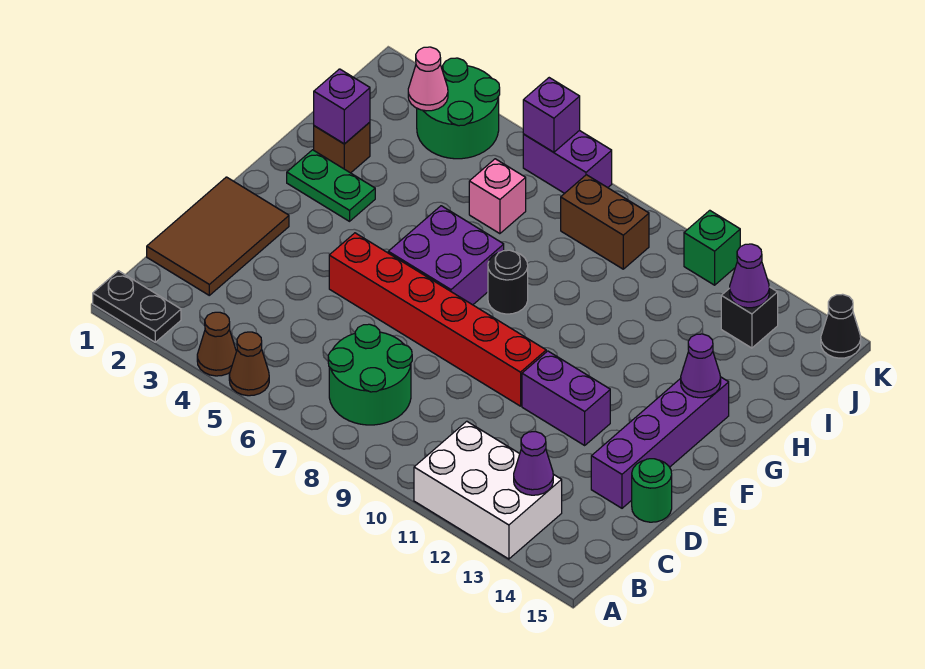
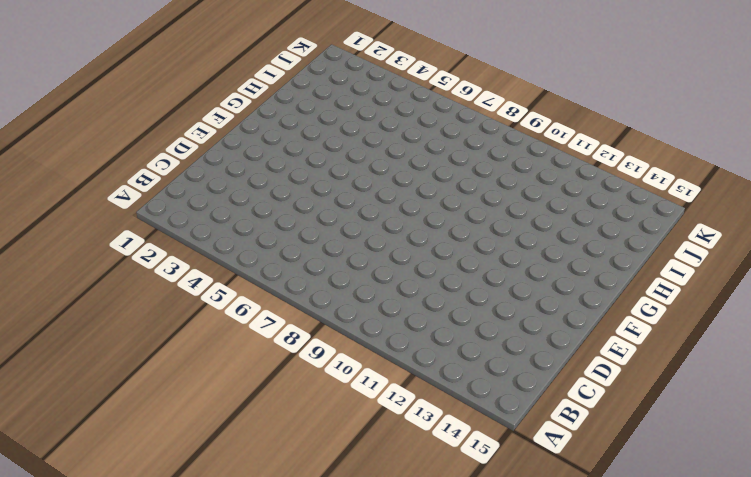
none -> black 1x2 plate [93,271,181,342]
none -> brown 1x1 cone [197,312,236,376]
none -> brown 1x1 cone [229,332,269,396]

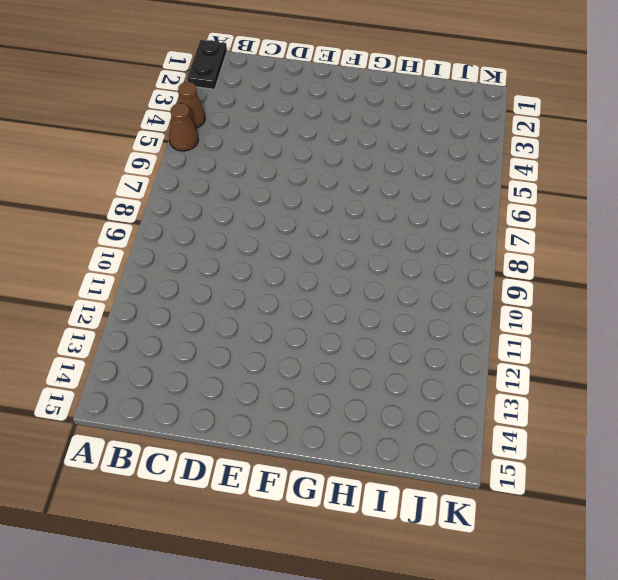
none -> white 2x3 brick [414,421,562,559]
none -> green 2x2 round brick [328,324,412,425]
none -> brown 2x3 tile [147,177,289,295]

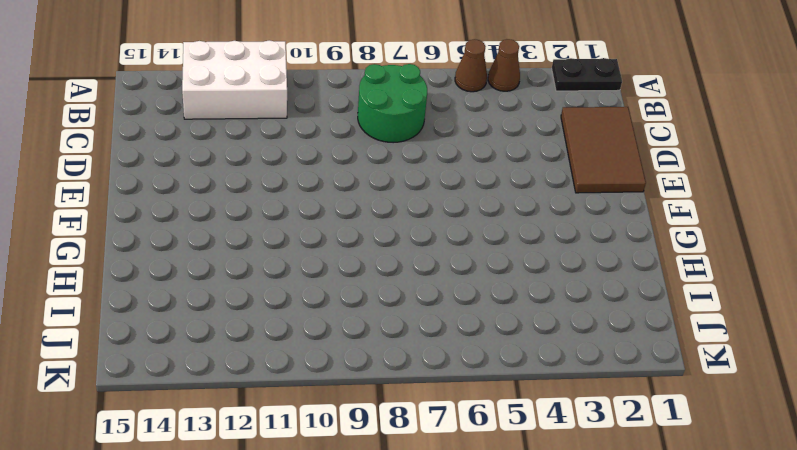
none -> purple 1x4 brick [591,377,729,508]
none -> green 1x1 round brick [632,459,672,522]
none -> red 1x6 brick [329,233,546,406]

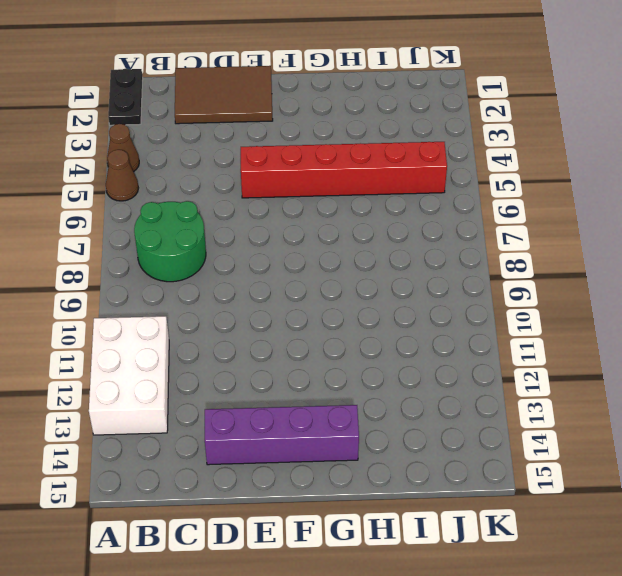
red 1x6 brick [241,142,447,198] -> red 1x6 brick turned to [329,233,546,406]
none -> green 1x1 round brick [632,459,672,522]
none -> purple 1x2 brick [522,351,610,445]
none -> purple 2x2 brick [388,206,504,305]

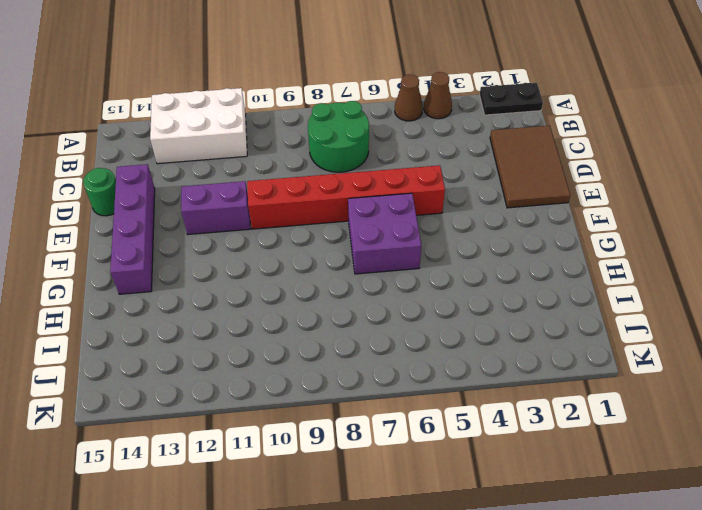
none -> green 1x2 plate [287,150,375,221]
none -> black 1x1 round brick [488,250,528,314]
none -> brown 1x1 brick [314,122,370,173]

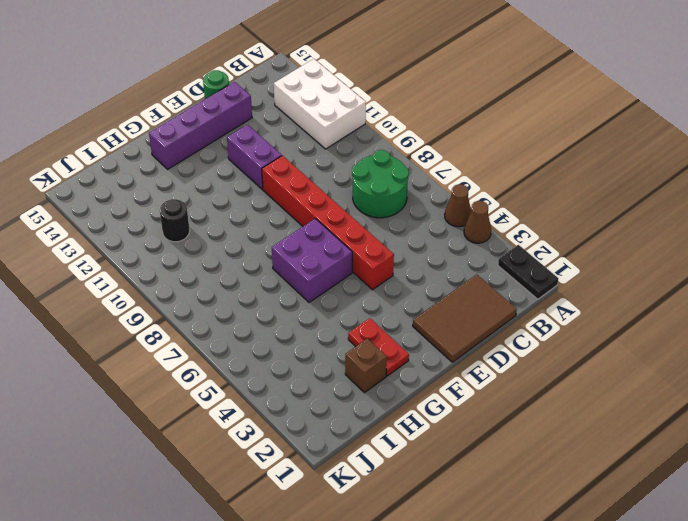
red 1x2 plate [348,318,409,376] -> green 1x2 plate [287,150,375,221]
black 1x1 round brick [160,199,190,242] -> black 1x1 round brick moved to [488,250,528,314]
none -> pink 1x1 brick [469,159,526,234]
none -> green 2x2 round brick [417,58,500,159]
none -> brown 1x2 brick [561,175,649,269]

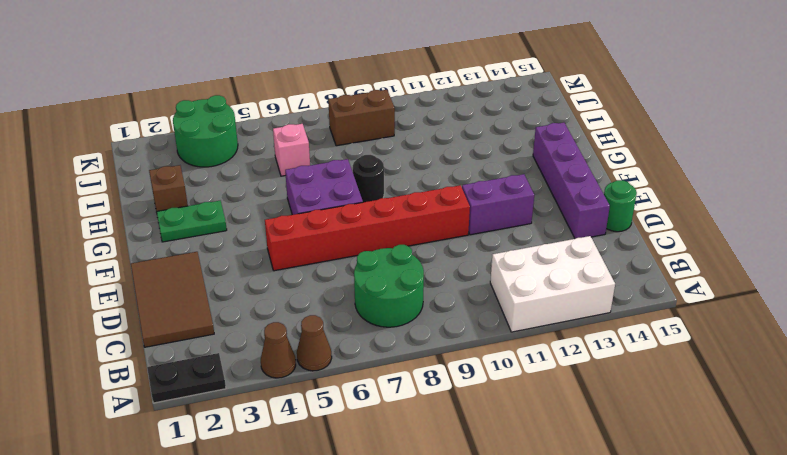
none -> black 1x1 brick [721,287,778,348]
none -> purple 1x2 brick [523,130,612,193]
none -> green 1x1 brick [684,210,740,285]

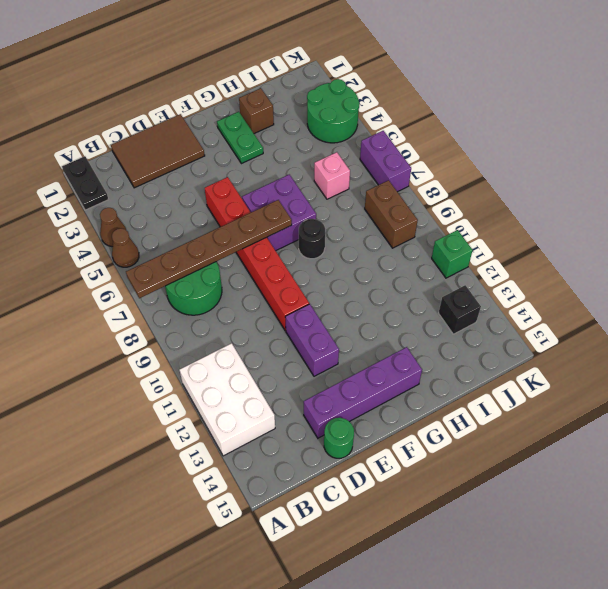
brown 1x6 plate [126,200,292,298] -> none
none -> black 1x1 cone [821,294,861,358]
none -> purple 1x1 cone [514,432,553,495]
none -> purple 1x1 cone [681,334,721,398]

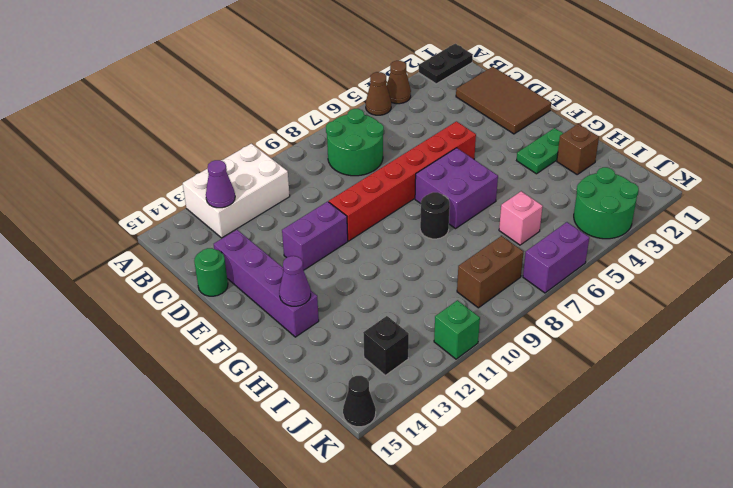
none -> purple 1x1 brick [314,69,370,144]
none -> pink 1x1 cone [408,47,448,111]
none -> purple 1x1 cone [730,244,769,308]

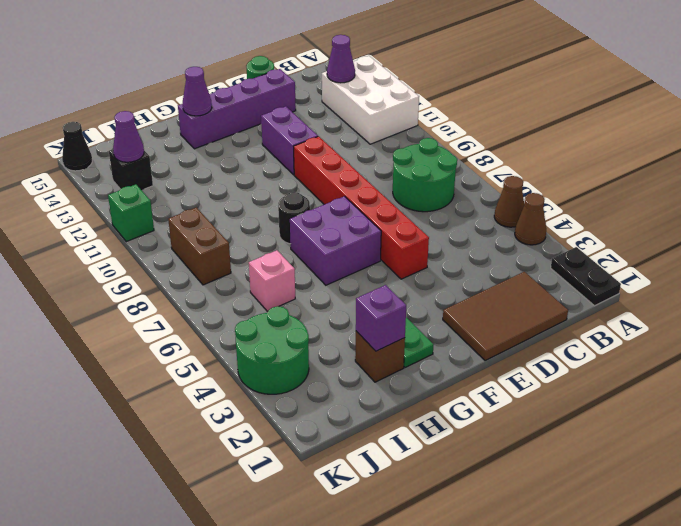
none -> purple 1x2 brick [523,130,612,193]
none -> pink 1x1 cone [408,47,448,111]
none -> purple 1x1 brick [523,78,580,152]

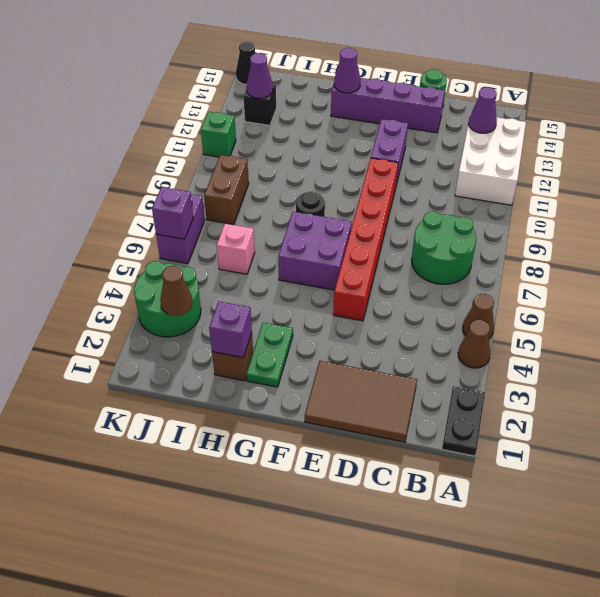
brown 1x1 cone [160,266,193,316] -> pink 1x1 cone [408,47,448,111]

